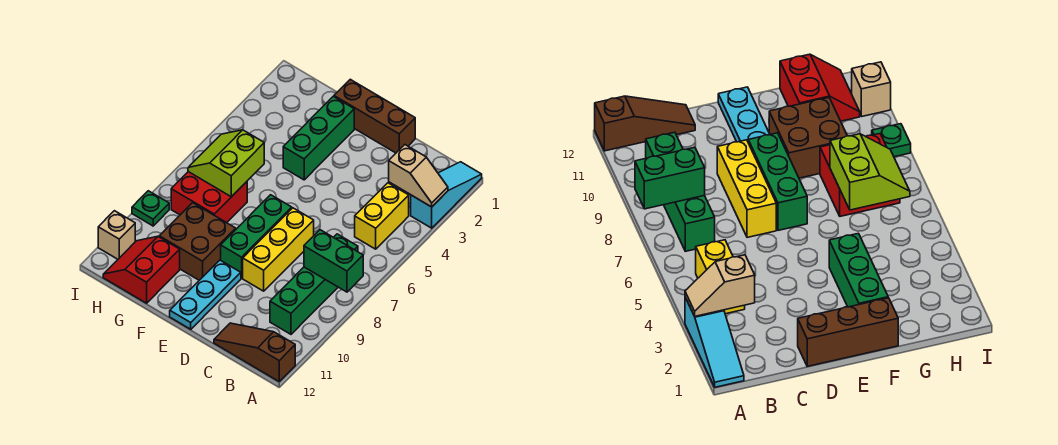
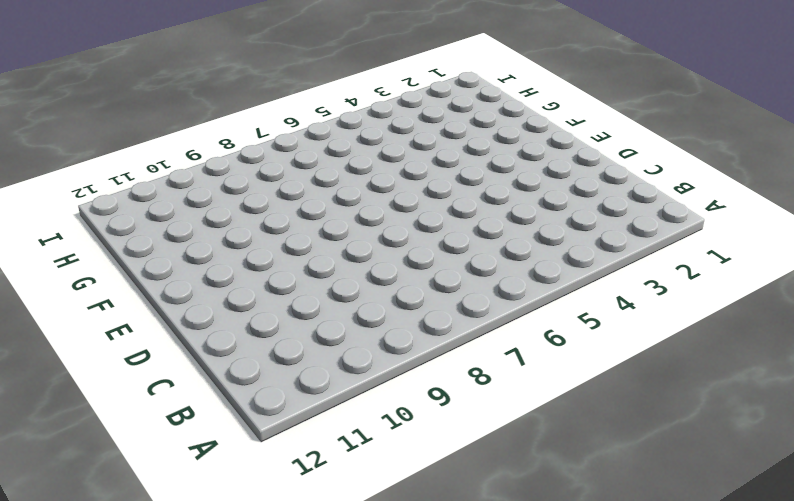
none -> cyan 1x3 slope [411,162,482,228]
none -> brown 1x3 slope [214,323,295,381]
none -> yellow 1x2 brick [355,183,409,249]

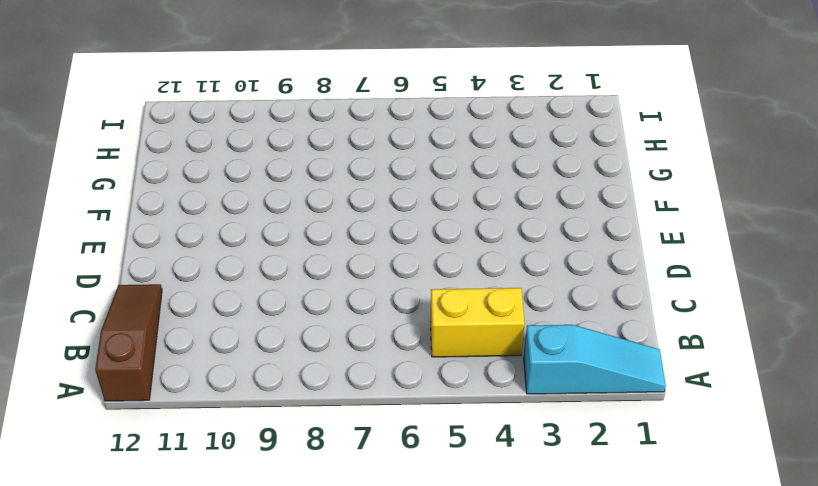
none -> green 1x4 brick [270,234,358,334]
none -> brown 1x3 brick [334,79,415,153]
none -> yellow 1x3 brick [243,208,314,291]

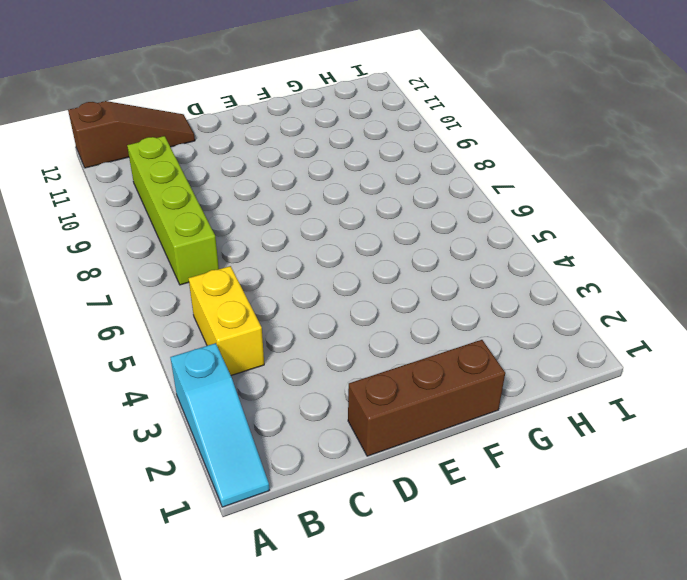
lime 1x4 brick [127,136,219,285] -> green 1x4 brick [270,234,358,334]
none -> yellow 1x3 brick [243,208,314,291]
none -> green 1x3 brick [221,195,292,278]
none -> cyan 1x3 plate [170,260,241,329]

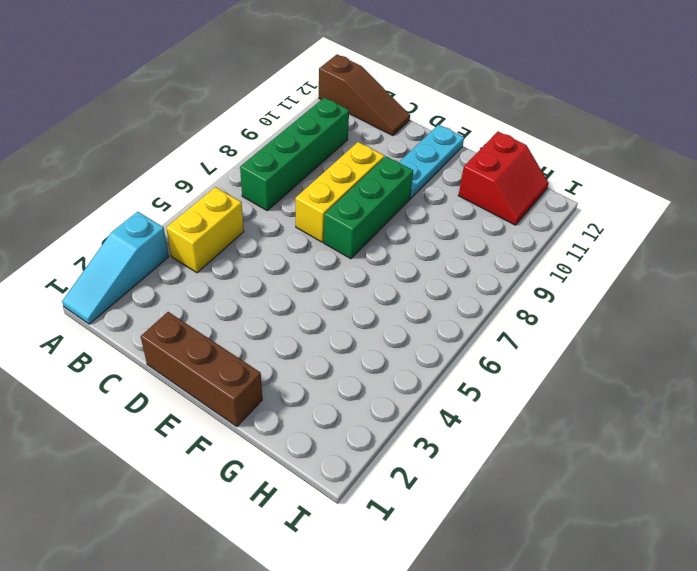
none -> green 1x3 brick [283,96,354,180]
none -> brown 2x2 brick [159,203,236,280]
none -> red 2x2 brick [171,172,247,223]

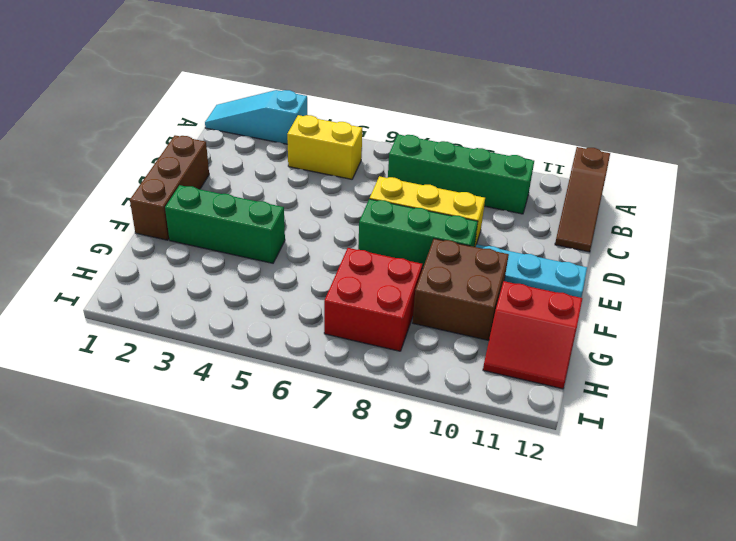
none -> green 1x1 plate [132,191,169,226]
none -> tan 1x1 brick [98,211,135,259]
none -> tan 1x2 slope [389,145,448,207]

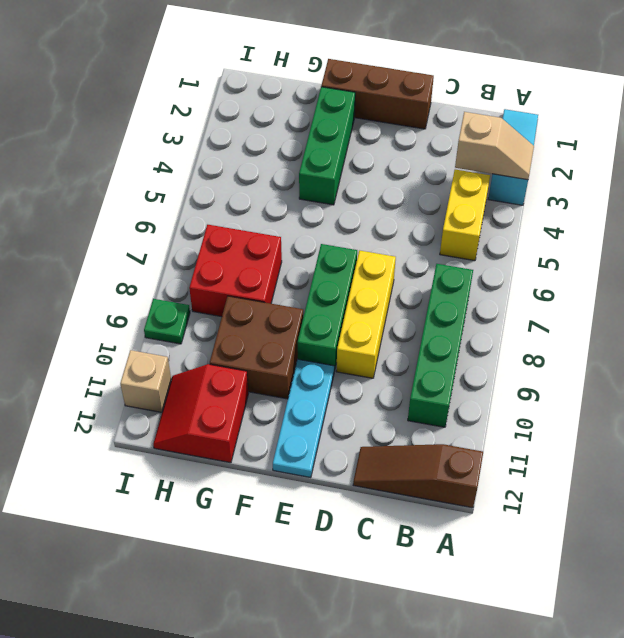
none -> green 1x2 brick [304,230,363,292]
none -> lime 2x2 slope [188,130,264,197]

